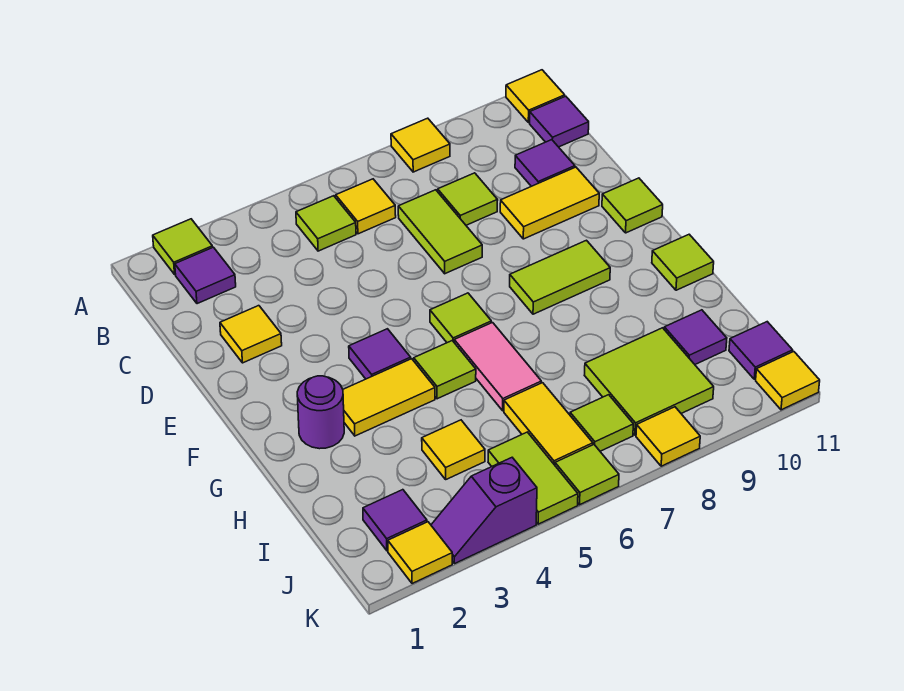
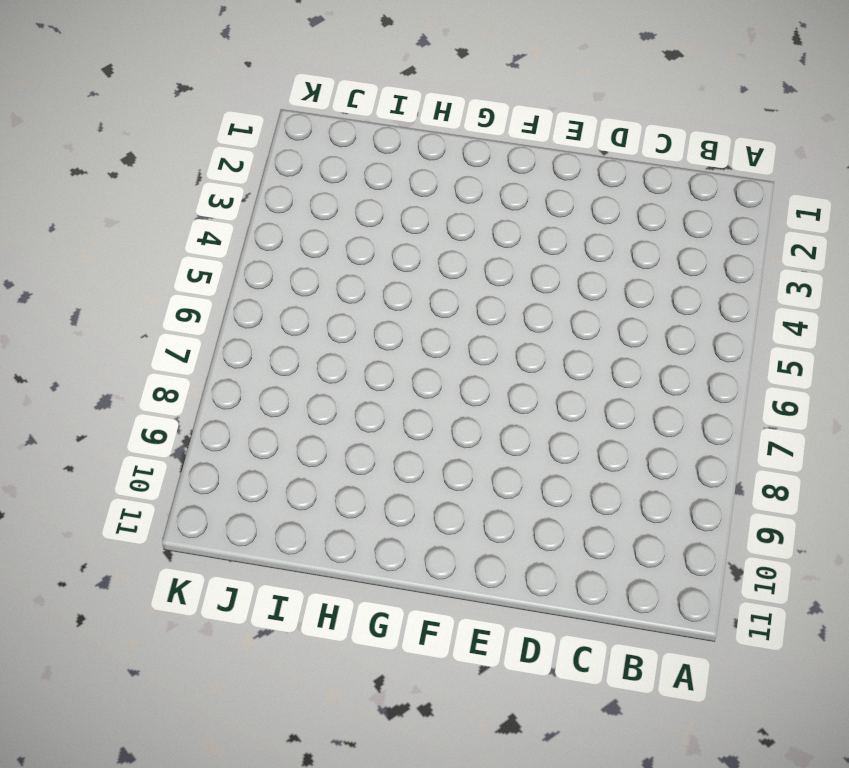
none -> lime 1x1 tile [153,219,213,274]
none -> yellow 1x1 tile [391,118,450,172]
none -> yellow 1x1 tile [506,70,565,123]
none -> purple 1x1 tile [175,247,236,304]

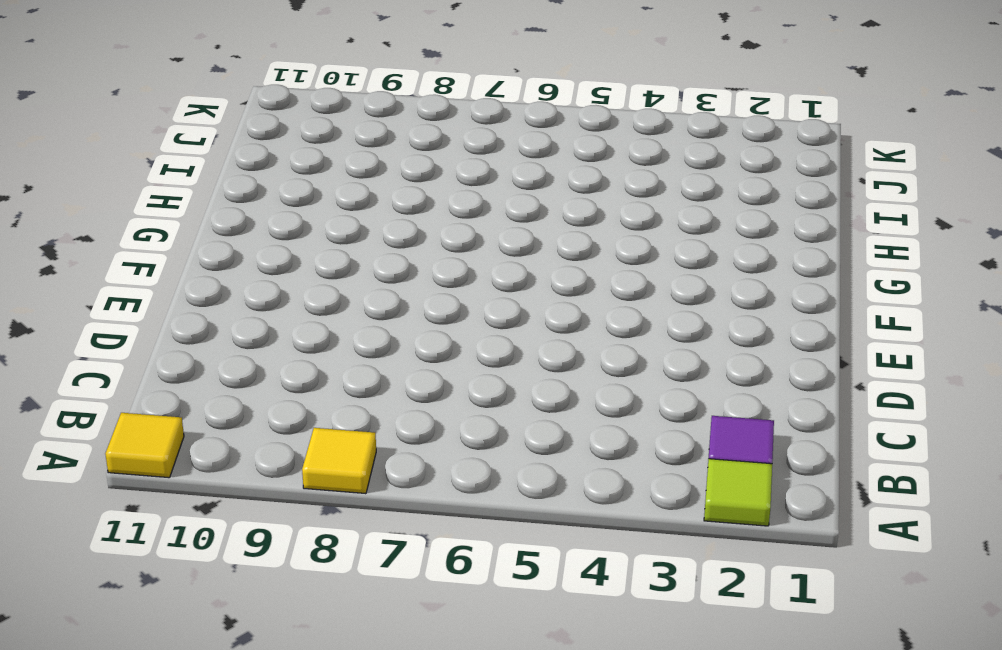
none -> lime 1x1 tile [296,196,356,251]
none -> yellow 1x1 tile [336,179,396,234]
none -> purple 1x1 tile [530,96,589,147]
none -> lime 1x2 tile [398,190,482,274]

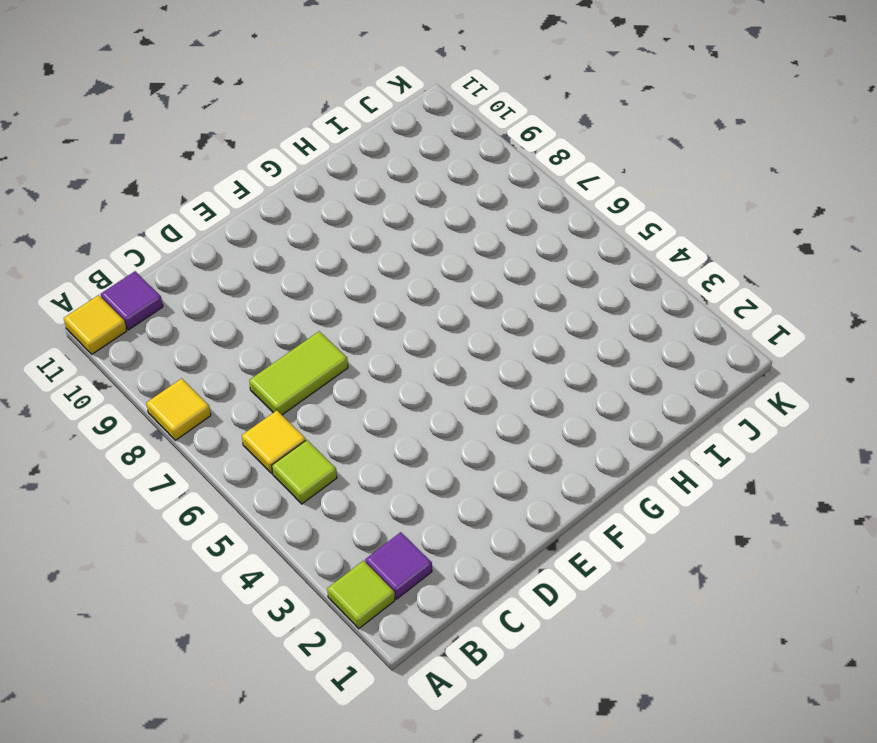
none -> lime 1x1 tile [438,173,498,225]
none -> purple 1x1 tile [515,140,575,186]
none -> yellow 1x1 tile [220,306,282,363]
none -> yellow 1x2 tile [500,167,599,239]

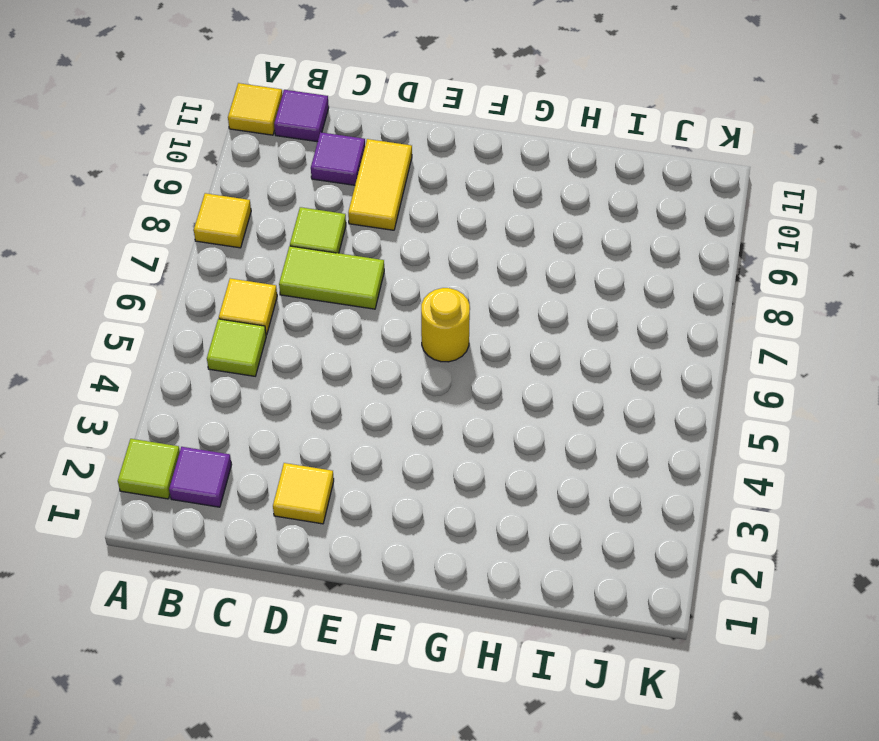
yellow 1x1 round brick [421,288,470,362] -> lime 1x1 tile [430,293,491,343]
none -> lime 1x1 tile [602,178,663,233]
none -> purple 1x1 tile [349,329,411,379]
none -> lime 1x2 tile [510,240,610,314]
none -> purple 1x1 round brick [297,376,344,449]

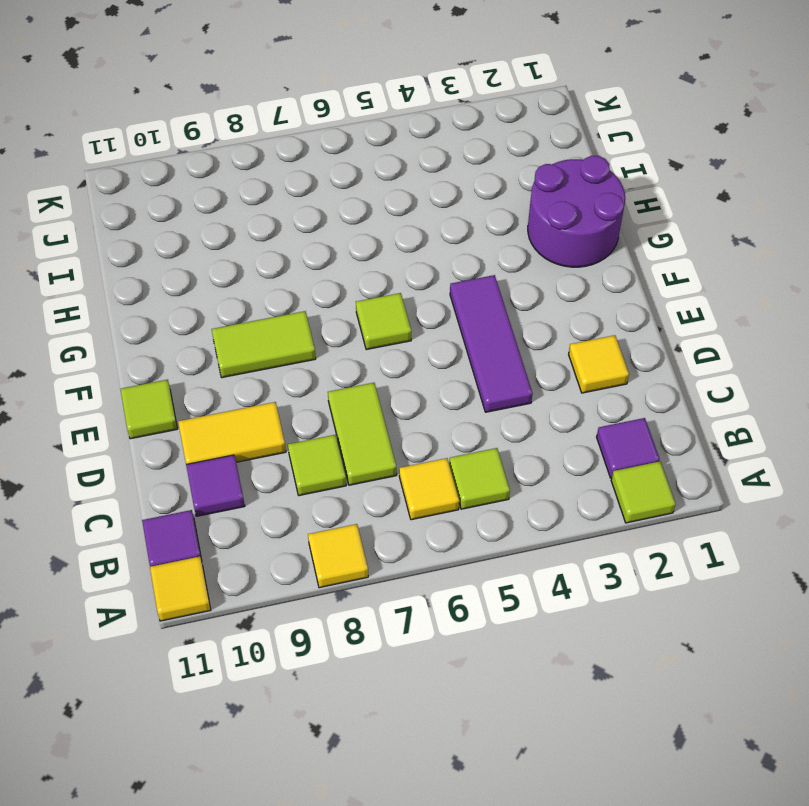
purple 1x3 tile [450,275,533,412] -> purple 1x1 tile [349,329,411,379]
purple 2x2 round brick [528,156,625,267] -> purple 1x1 round brick [297,376,344,449]
none -> yellow 1x2 tile [343,359,435,436]
none -> lime 1x1 tile [414,341,476,399]
none -> pink 1x2 tile [454,323,541,411]
none -> lime 1x1 tile [652,234,714,290]

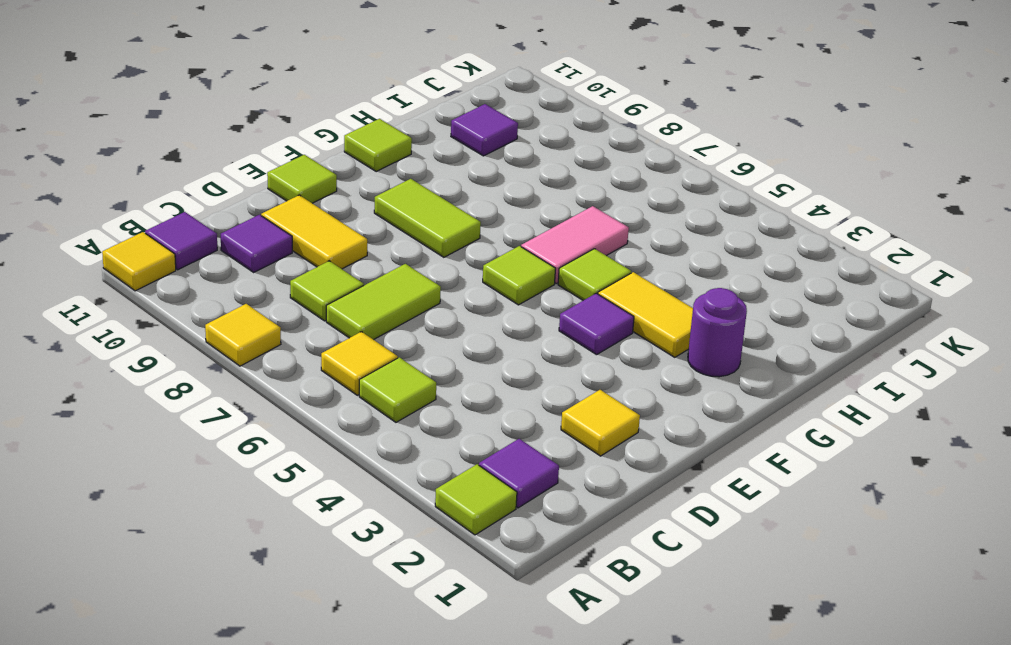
none -> yellow 1x1 tile [422,420,485,479]
none -> yellow 1x2 tile [504,383,593,465]
none -> lime 2x2 tile [584,328,714,435]
none -> purple 1x1 tile [363,490,427,551]

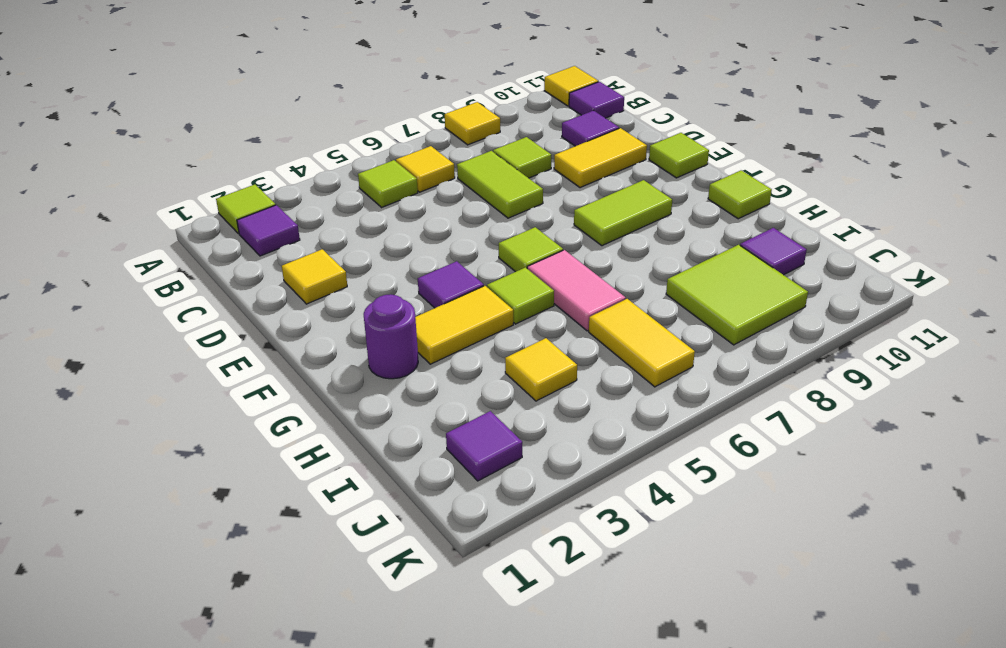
none -> lime 1x2 tile [488,432,578,524]
none -> lime 1x1 tile [570,395,633,451]
none -> purple 1x1 tile [729,322,793,379]
none -> yellow 1x1 tile [388,522,452,584]

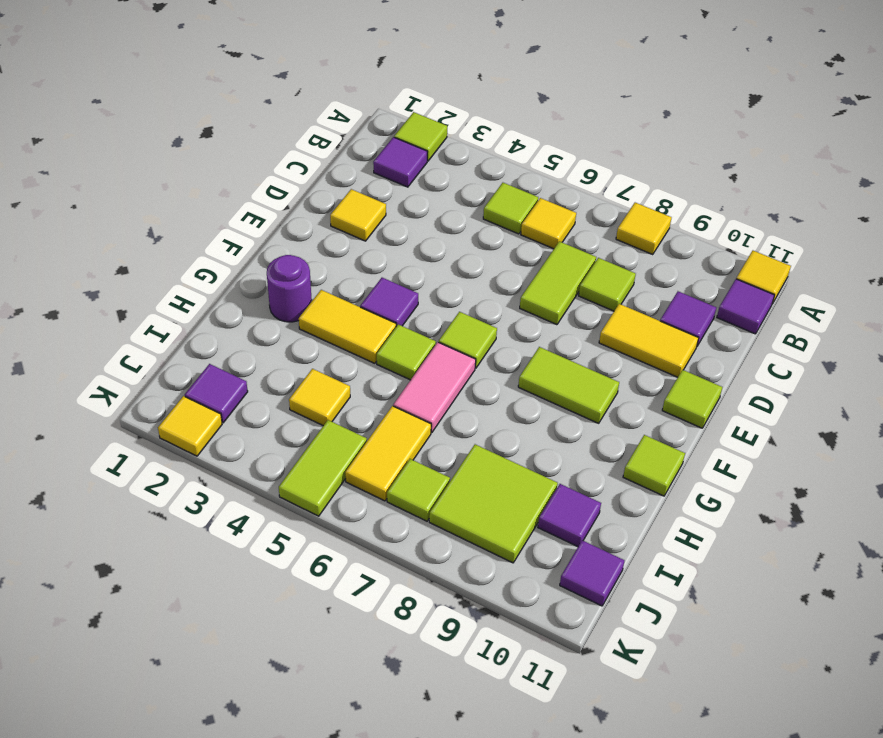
none -> purple 1x2 slope [431,458,537,564]
none -> lime 1x1 tile [555,445,619,505]
none -> yellow 1x1 tile [636,407,700,466]
none -> yellow 1x1 tile [756,352,820,410]

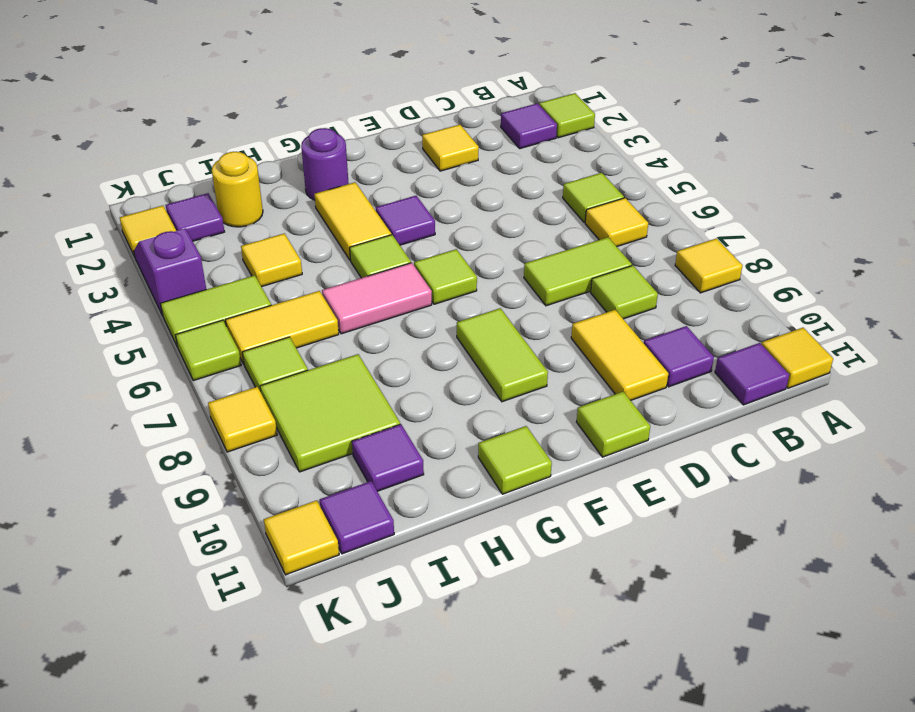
yellow 1x1 round brick [212,152,263,227] -> none

